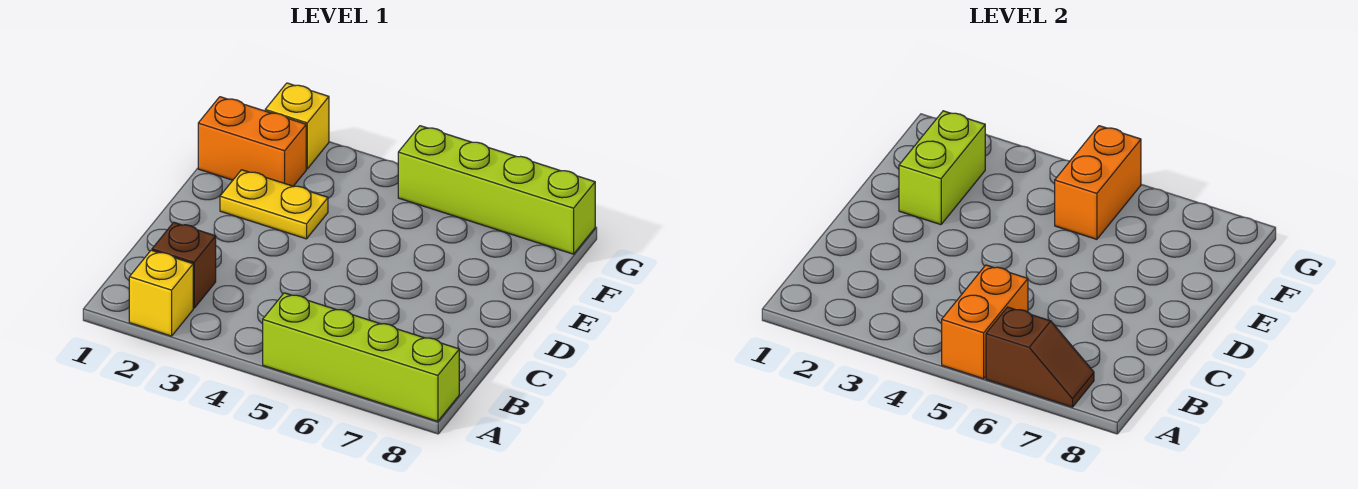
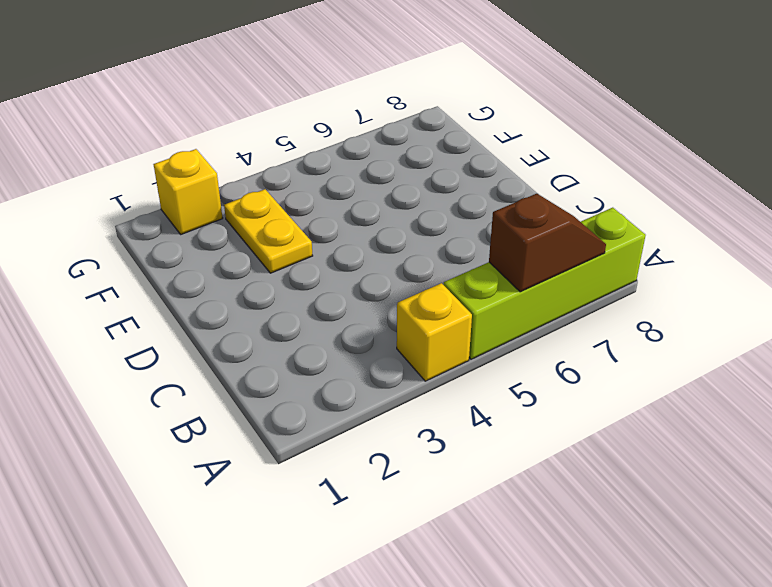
yellow 1x1 brick [397,283,472,381] -> yellow 1x1 brick moved to [129,250,193,336]
yellow 1x2 plate [224,189,313,273] -> yellow 1x2 plate turned to [220,170,328,239]
none -> brown 1x1 brick [152,222,216,308]
none -> orange 1x2 brick [198,97,306,186]

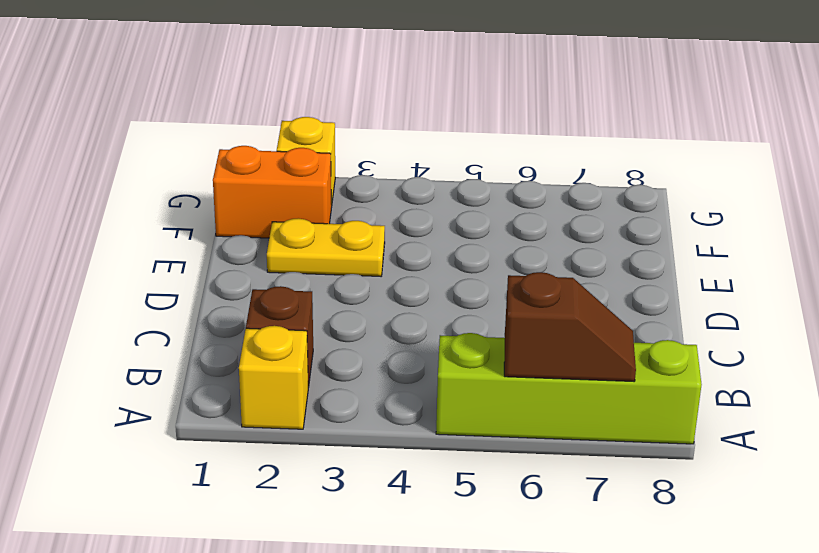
none -> lime 1x4 brick [398,126,595,254]
none -> orange 1x2 brick [942,265,1028,379]

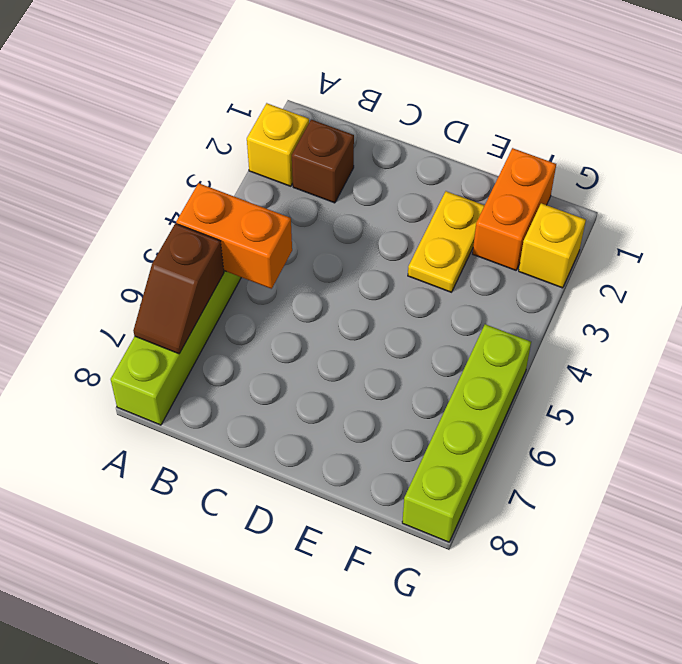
none -> lime 1x2 brick [899,111,985,225]
none -> orange 1x2 brick [1055,126,1141,239]

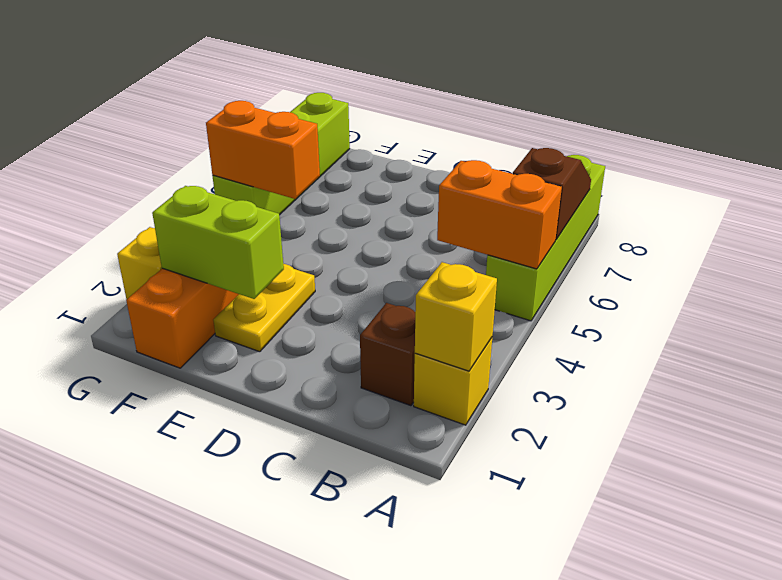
yellow 1x1 brick [415,262,497,371] -> none

